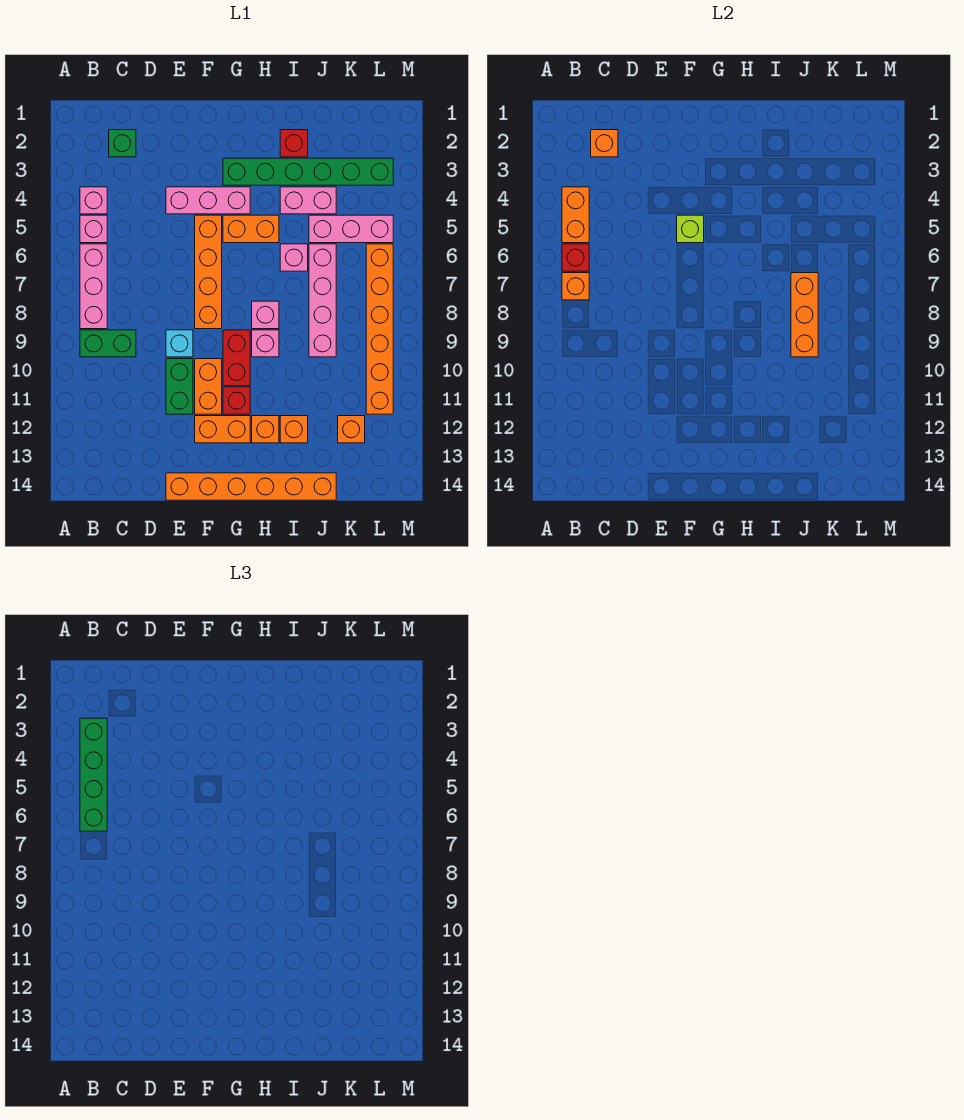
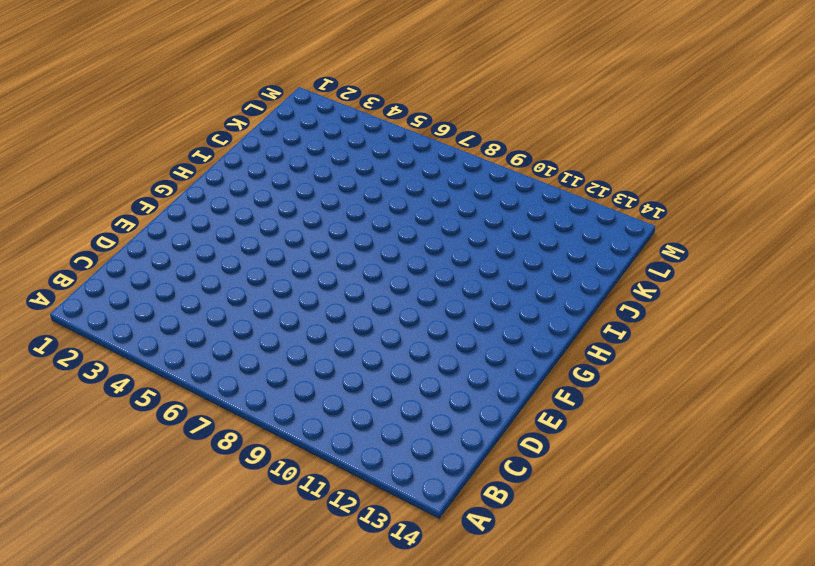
none -> pink 1x1 brick [80,187,107,214]
none -> pink 1x1 brick [80,215,107,243]
none -> pink 1x3 brick [80,244,107,329]
none -> green 1x2 brick [80,330,136,357]

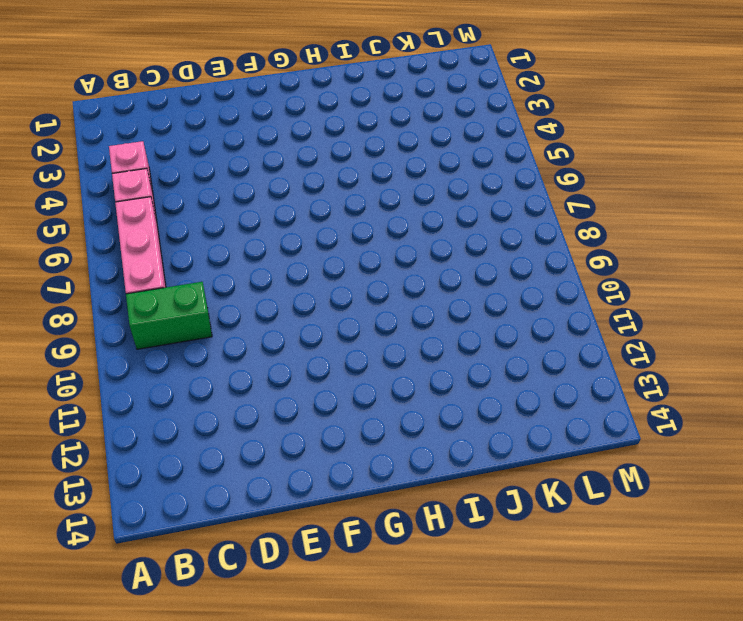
none -> green 1x1 brick [109,130,136,157]
none -> pink 1x3 brick [166,187,250,214]
none -> cyan 1x1 brick [166,330,193,357]
none -> green 1x2 brick [166,359,193,414]

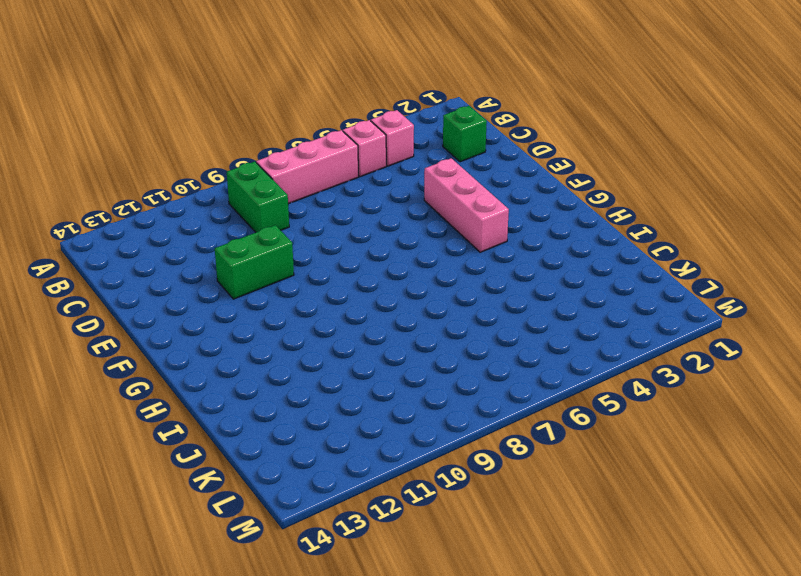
none -> cyan 1x1 brick [166,330,193,357]
none -> orange 1x6 brick [166,473,336,500]
none -> orange 1x4 brick [195,215,222,329]
none -> orange 1x2 brick [195,359,222,414]

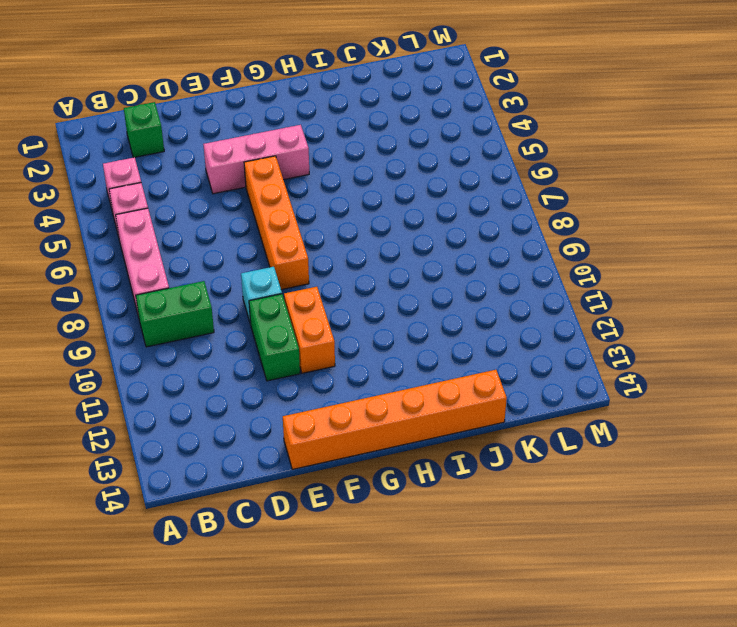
none -> orange 1x2 brick [195,416,250,443]
none -> green 1x6 brick [223,158,393,185]
none -> orange 1x2 brick [223,215,279,243]
none -> red 1x2 brick [223,330,250,386]

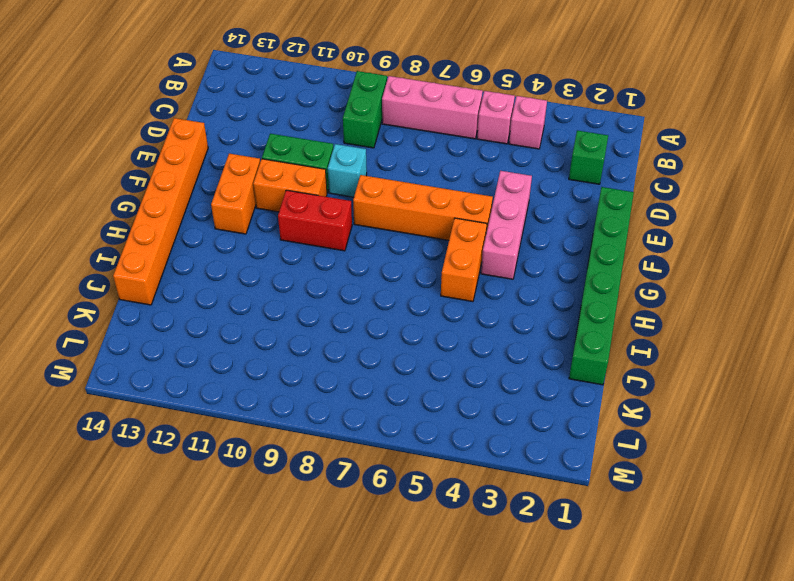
green 1x6 brick [569,187,634,385] -> green 1x6 brick moved to [223,158,393,185]
none -> red 1x1 brick [223,387,250,414]
none -> pink 1x1 brick [252,301,279,329]
none -> pink 1x1 brick [252,330,279,357]
none -> orange 1x1 brick [252,416,279,443]

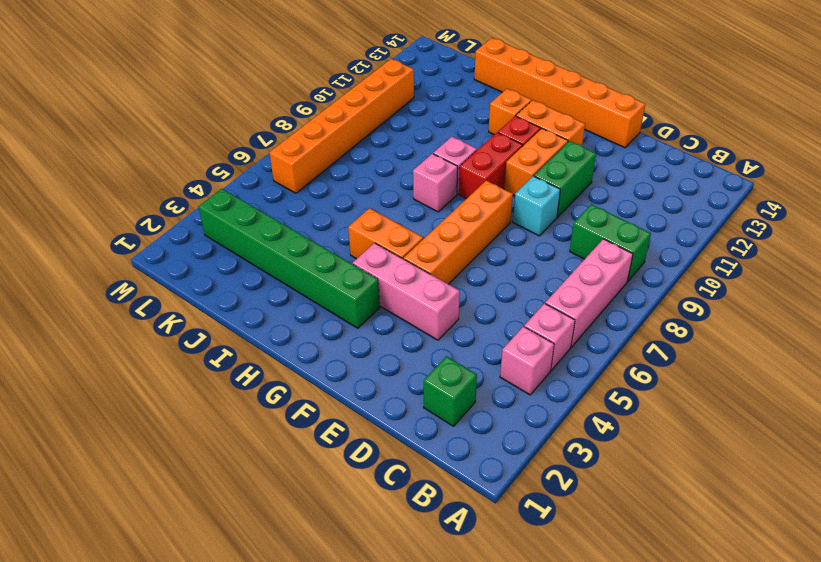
none -> red 1x1 brick [280,130,308,157]
none -> pink 1x2 brick [280,187,336,214]
none -> pink 1x1 brick [280,244,308,271]
none -> orange 1x1 brick [280,416,308,443]

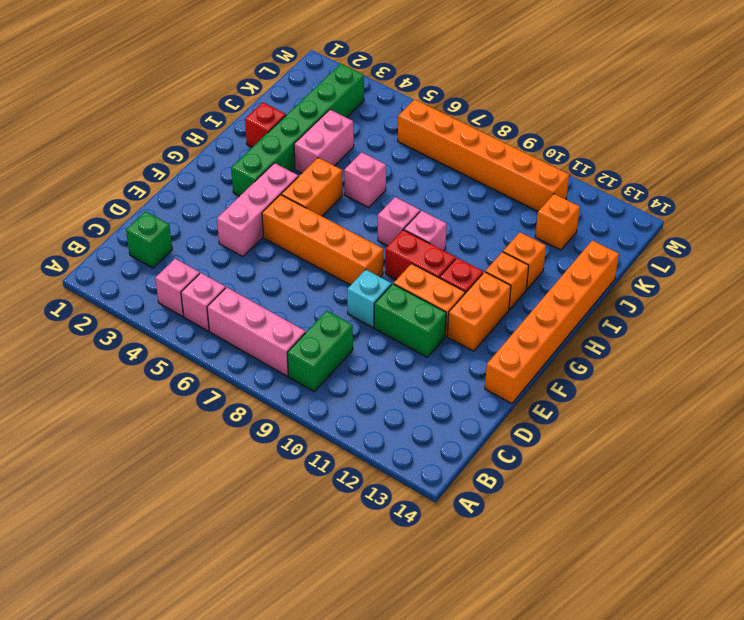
none -> pink 1x3 brick [309,215,393,243]
none -> pink 1x4 brick [309,244,336,357]
none -> orange 1x2 brick [562,187,589,243]
none -> red 1x1 brick [562,244,589,271]

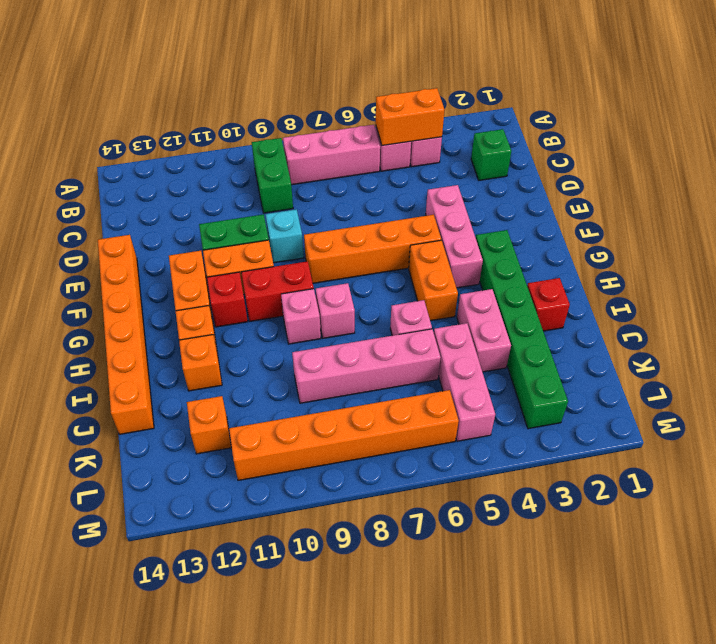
none -> red 1x1 brick [562,244,589,271]
none -> orange 1x1 brick [562,273,589,300]
none -> orange 1x1 brick [591,130,618,157]
none -> lime 1x1 brick [677,215,704,243]

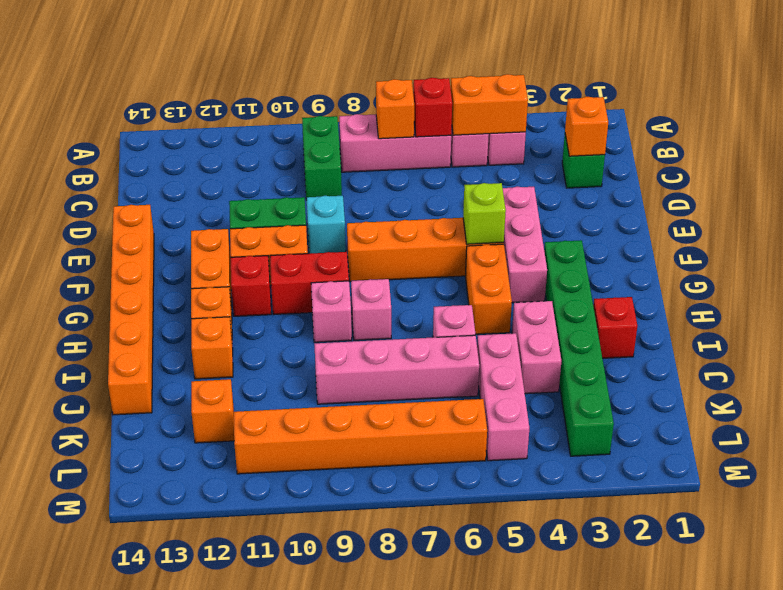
none -> orange 1x3 brick [791,273,818,357]
none -> green 1x4 brick [80,718,107,831]

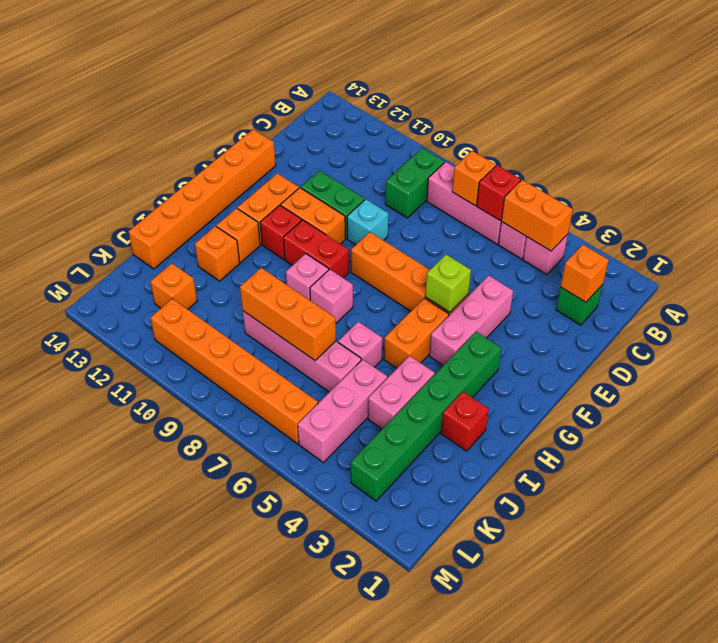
none -> green 1x4 brick [80,718,107,831]

